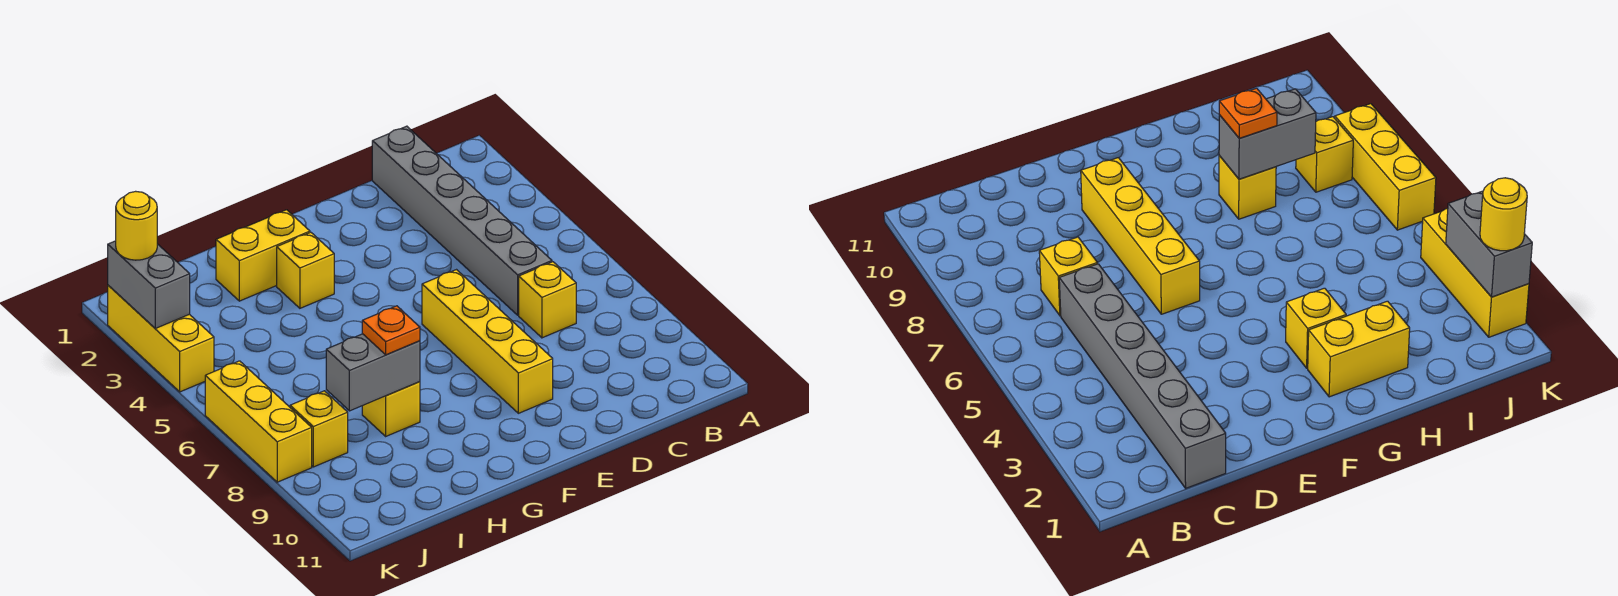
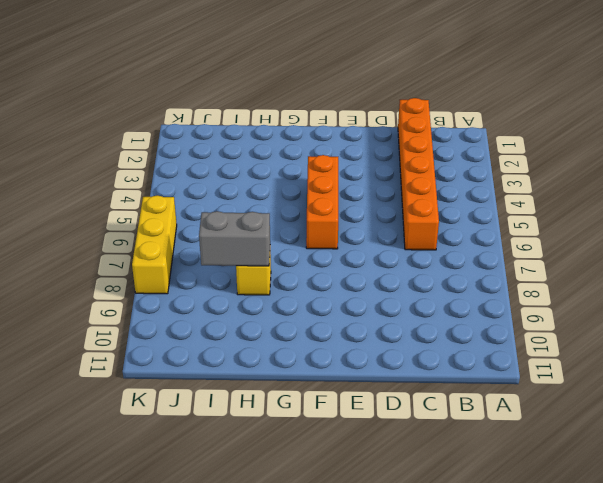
orange 1x6 brick [398,98,439,250] -> grey 1x6 brick [372,126,552,315]
orange 1x3 brick [306,155,338,249] -> none
none -> yellow 1x1 brick [519,262,576,338]
none -> yellow 1x4 brick [422,270,553,413]
none -> yellow 1x2 brick [216,210,310,301]

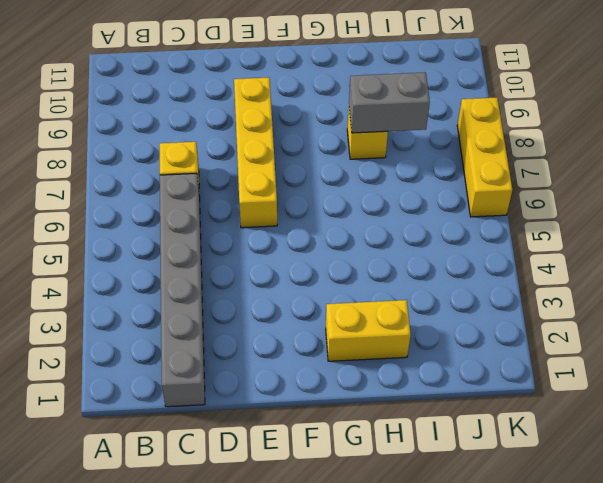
none -> yellow 1x1 brick [277,232,334,308]
none -> yellow 1x1 brick [290,391,348,467]
none -> yellow 1x3 brick [108,285,214,392]

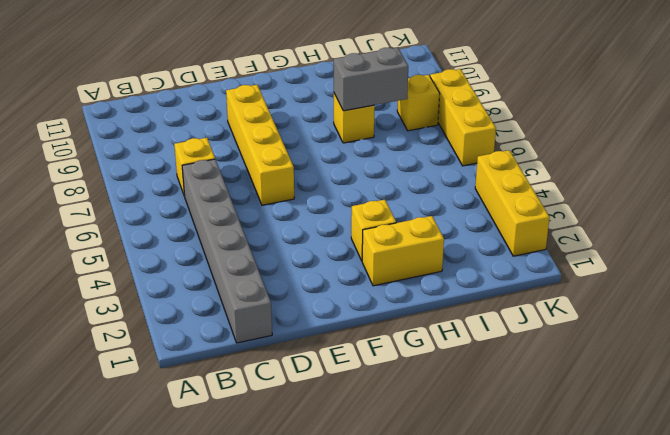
none -> grey 1x2 brick [108,241,190,328]
none -> orange 1x1 plate [362,306,420,355]
none -> yellow 1x1 round brick [116,191,157,260]

